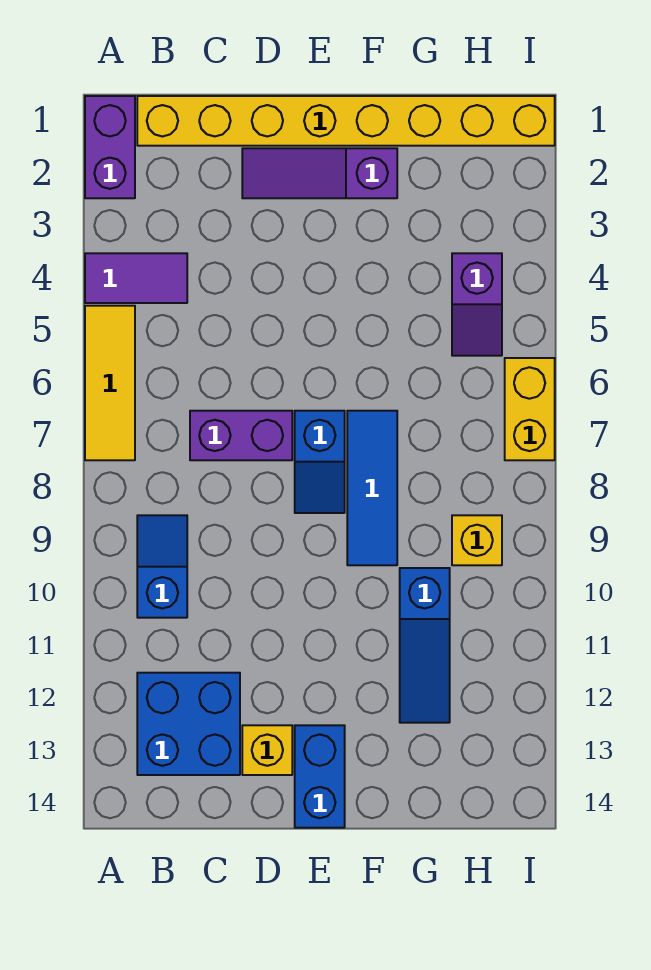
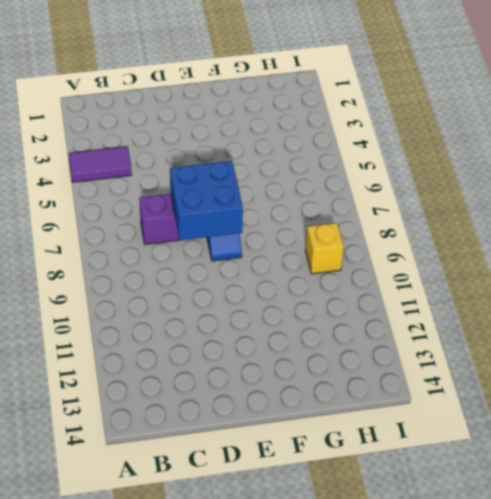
blue 2x2 brick [170,161,243,240] -> blue 2x2 brick moved to [137,673,240,775]
none -> purple 1x2 brick [85,96,135,198]
none -> yellow 1x3 tile [85,306,135,460]
none -> yellow 1x8 brick [137,96,555,146]

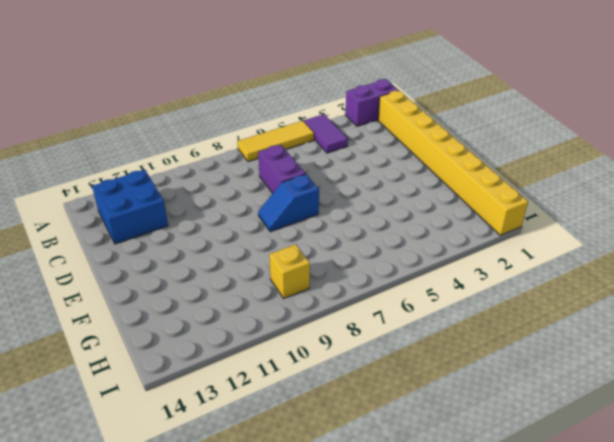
none -> blue 1x2 slope [137,515,187,618]
none -> purple 1x3 slope [242,148,397,198]
none -> yellow 1x1 brick [242,725,292,775]

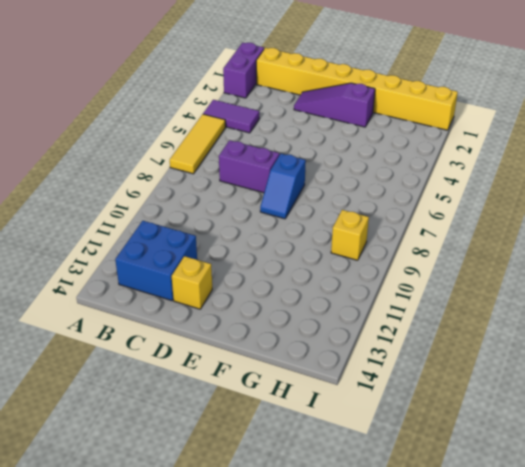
none -> blue 1x2 slope [137,515,187,618]
none -> blue 1x2 brick [295,725,345,828]
none -> blue 1x3 tile [347,411,397,565]

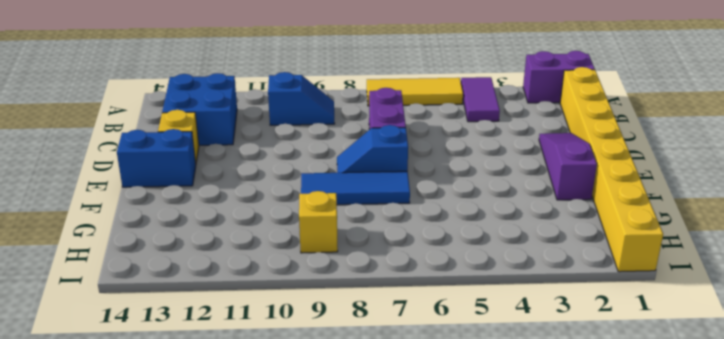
none -> blue 1x3 slope [400,568,450,723]
none -> purple 1x2 slope [452,253,502,356]
none -> yellow 1x2 brick [505,358,555,460]

